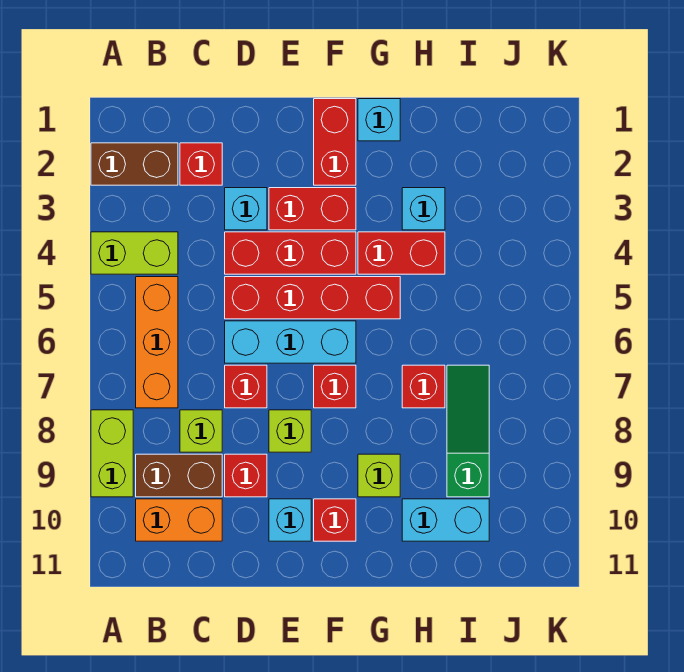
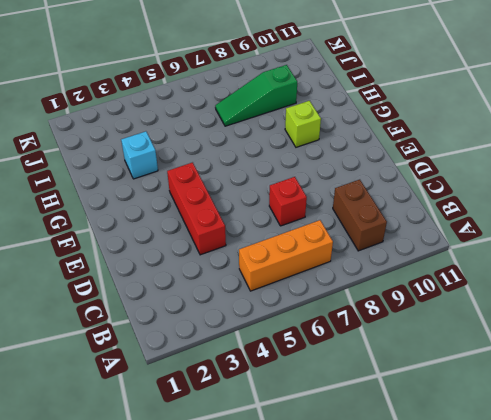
none -> brown 1x2 brick [91,143,178,185]
none -> lime 1x2 brick [91,232,178,274]
none -> lime 1x2 brick [91,410,133,497]

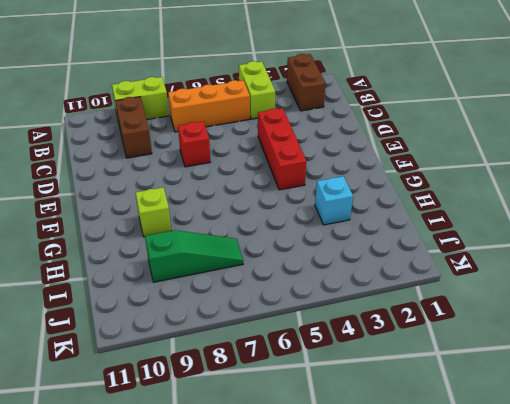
none -> orange 1x2 brick [136,499,222,541]
none -> red 1x1 brick [180,143,222,185]
none -> lime 1x1 brick [180,410,222,452]

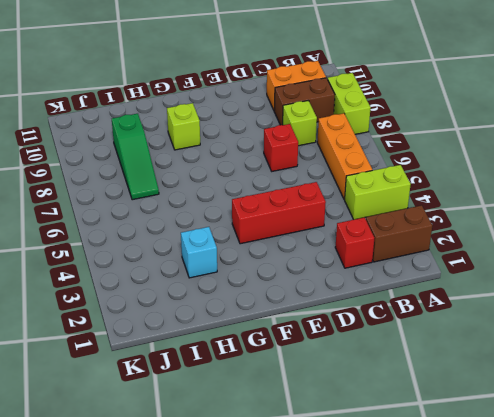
none -> cyan 1x1 brick [225,188,267,230]
none -> red 1x4 brick [225,277,400,319]
none -> cyan 1x3 brick [225,321,356,363]

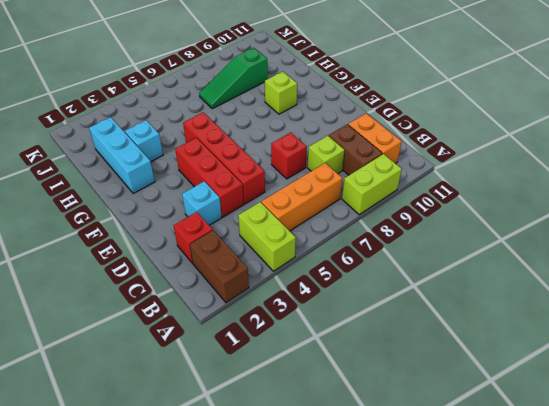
cyan 1x3 brick [89,117,155,194] -> cyan 1x3 brick moved to [225,321,356,363]
none -> red 1x1 brick [225,454,267,497]
none -> red 1x2 brick [269,188,356,230]
none -> lime 1x1 brick [269,410,311,452]

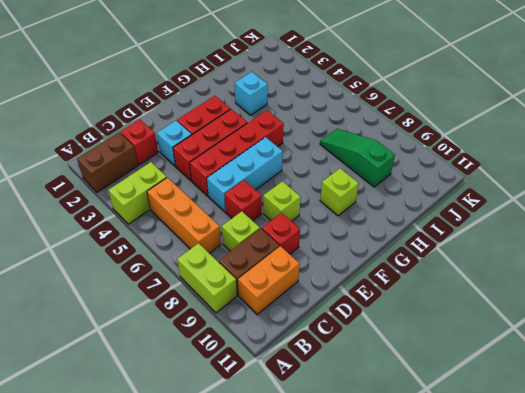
none -> cyan 1x1 brick [269,499,311,541]
none -> red 1x2 brick [314,99,356,185]
none -> red 1x1 brick [314,365,356,408]

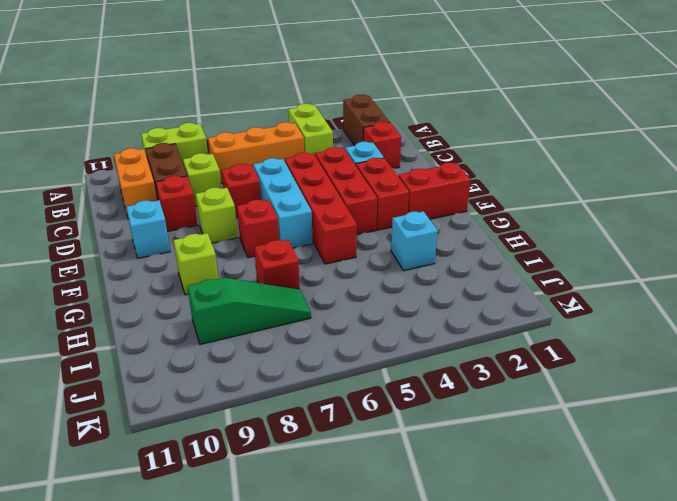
none -> red 1x1 brick [314,499,356,541]
none -> cyan 1x1 brick [358,99,400,141]
none -> red 1x2 brick [358,232,445,274]

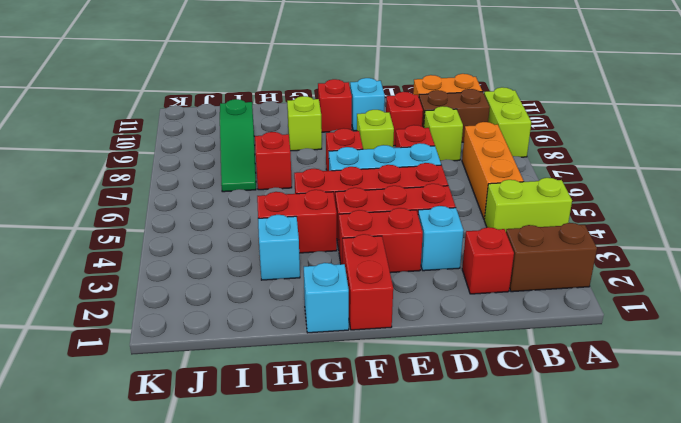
none -> cyan 1x2 brick [402,499,489,541]

